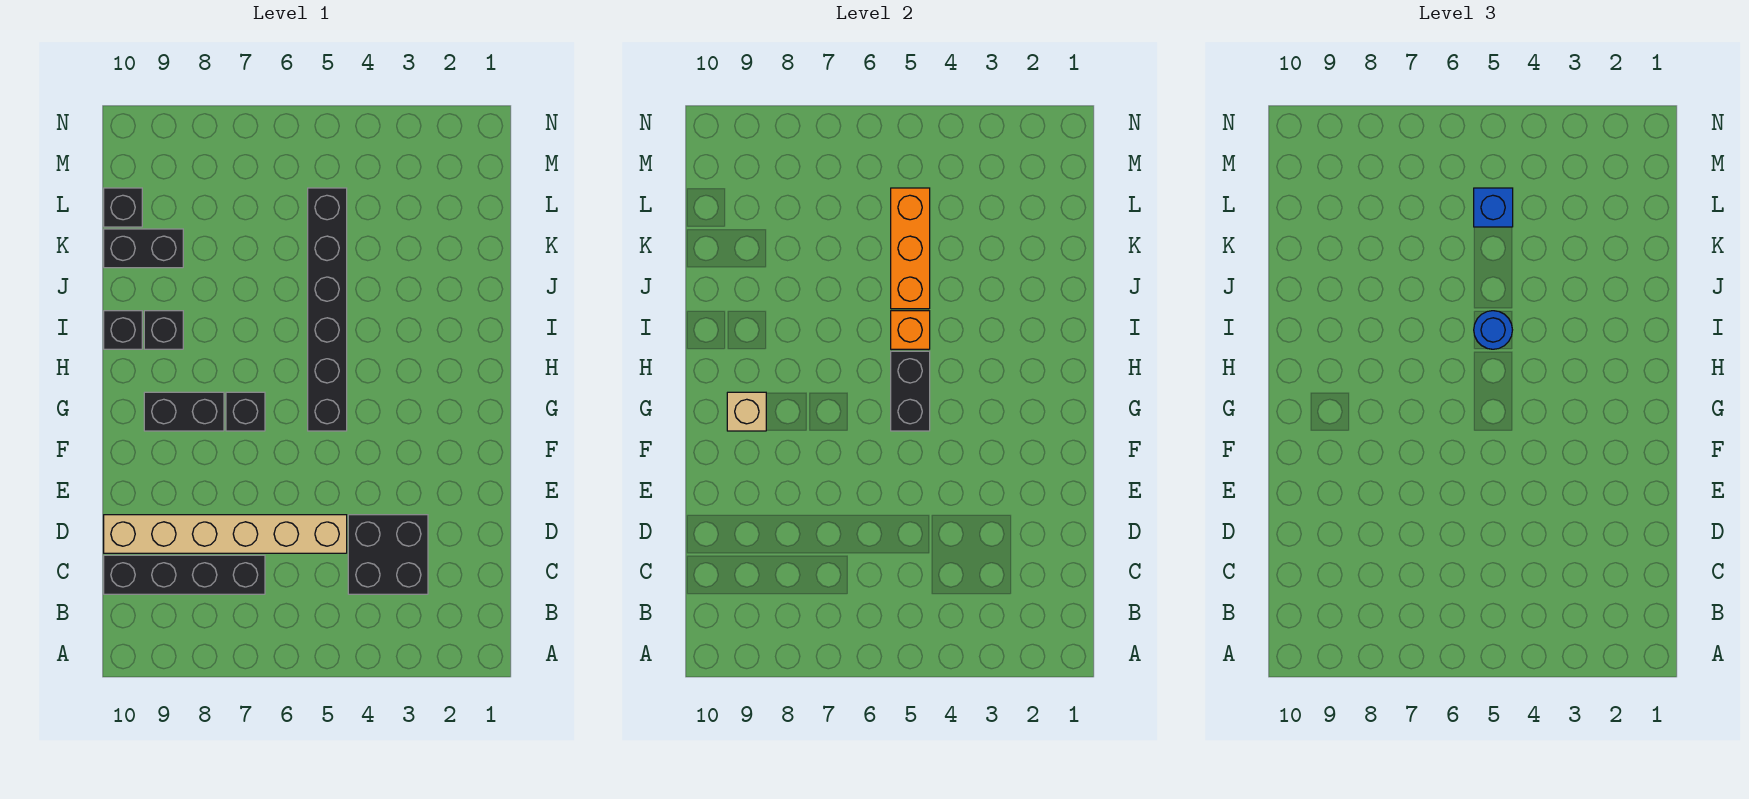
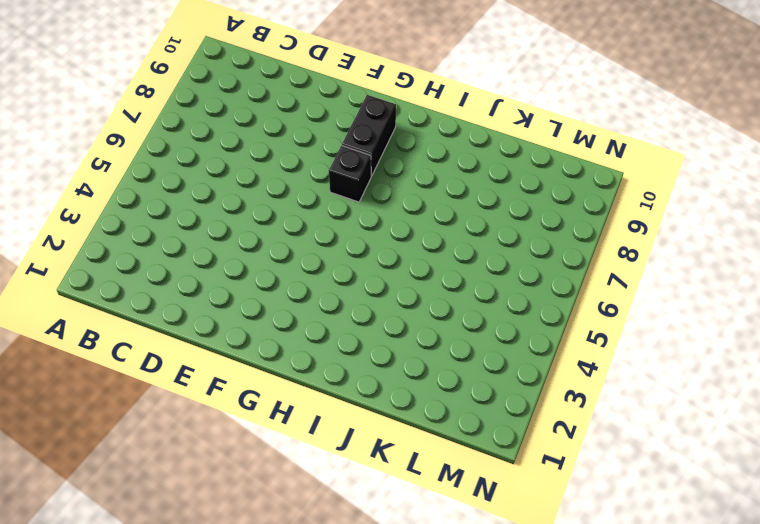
none -> black 2x2 brick [348,515,428,594]
none -> black 1x4 brick [104,555,265,594]
none -> tan 1x6 brick [104,515,347,553]

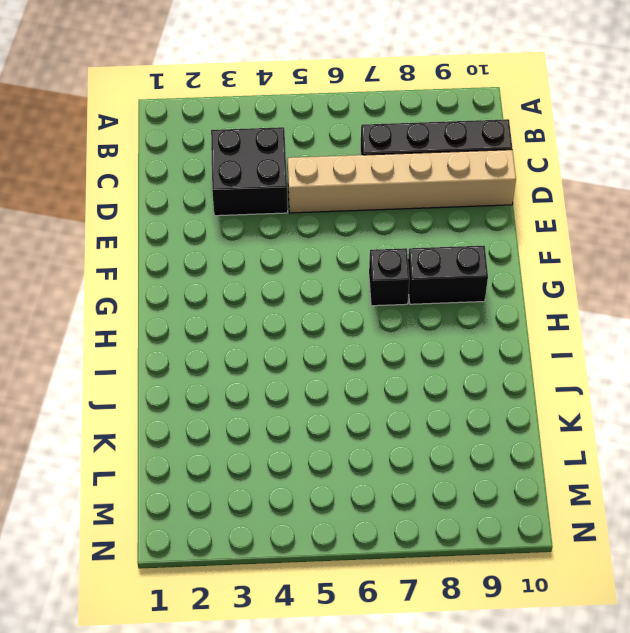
none -> black 1x6 brick [308,188,347,431]
none -> black 1x1 brick [144,311,183,349]
none -> black 1x1 brick [104,311,142,349]

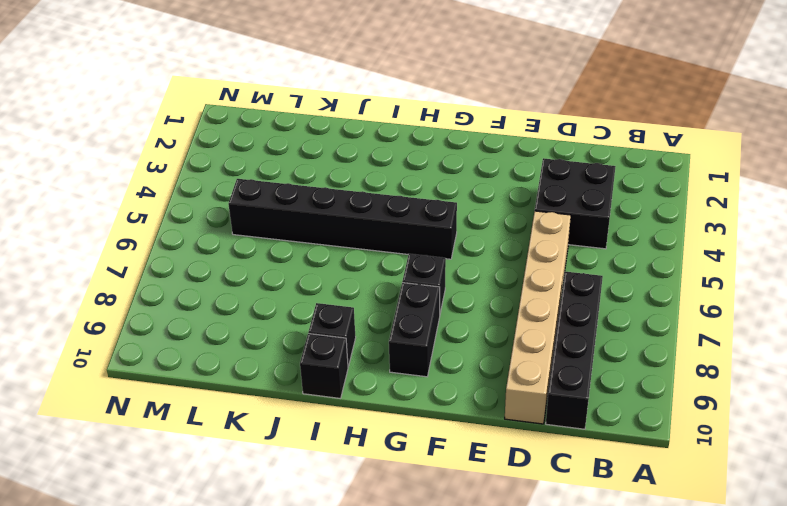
none -> black 1x2 brick [104,229,183,268]
none -> black 1x1 brick [104,188,142,227]
none -> black 1x2 brick [891,351,930,431]

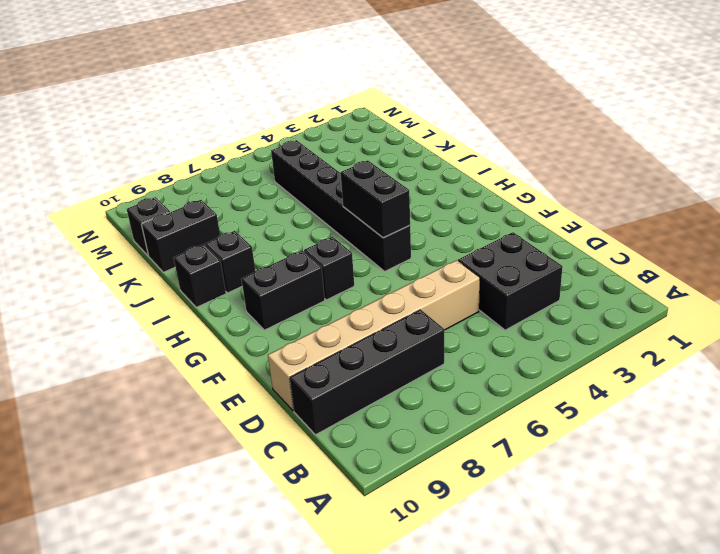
none -> tan 1x1 brick [727,392,766,431]
none -> orange 1x1 brick [891,311,930,349]
none -> orange 1x3 brick [891,188,930,309]

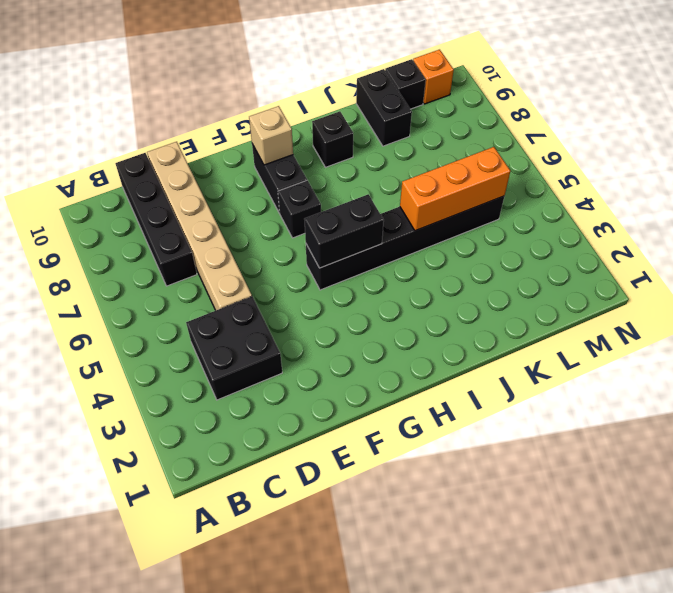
orange 1x1 brick [413,50,454,104] -> orange 1x1 brick moved to [891,311,930,349]
none -> black 1x1 brick [104,311,142,349]
none -> blue 1x1 round brick [1474,311,1512,349]
none -> blue 1x1 brick [1474,188,1513,227]

